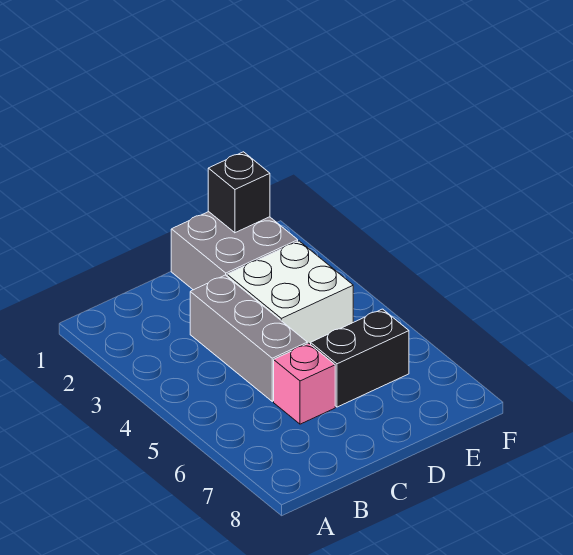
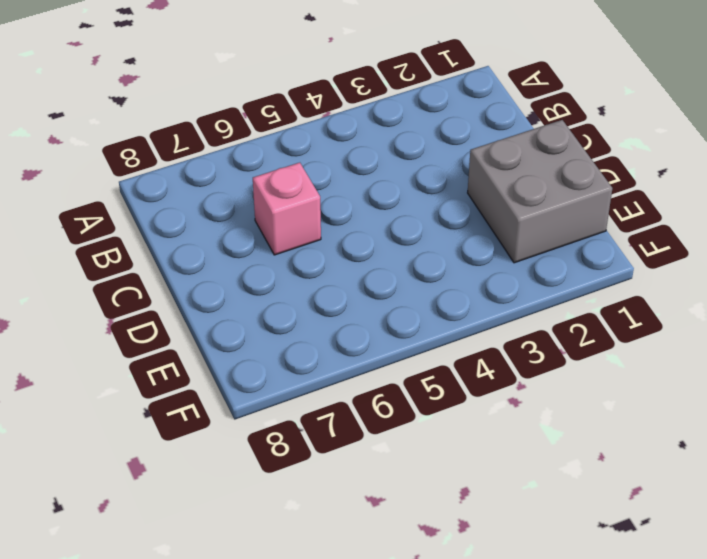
none -> grey 1x3 brick [190,275,307,401]
none -> white 2x2 brick [227,241,353,345]

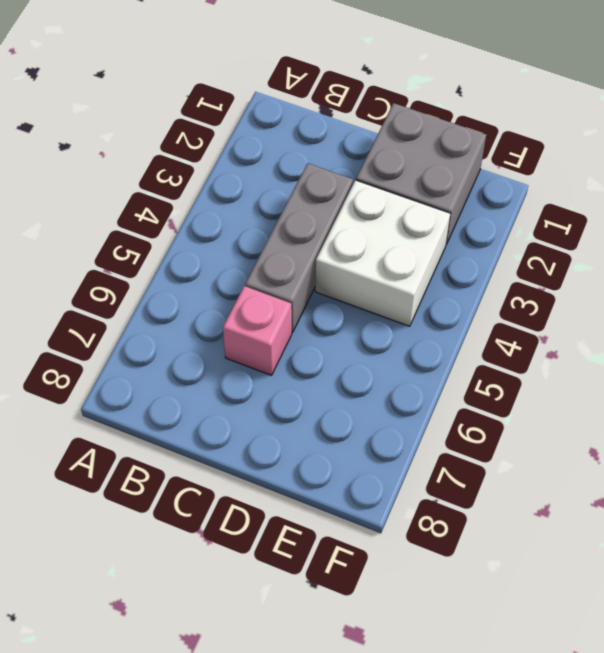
none -> black 1x2 brick [311,309,409,407]
none -> black 1x1 brick [208,152,270,233]

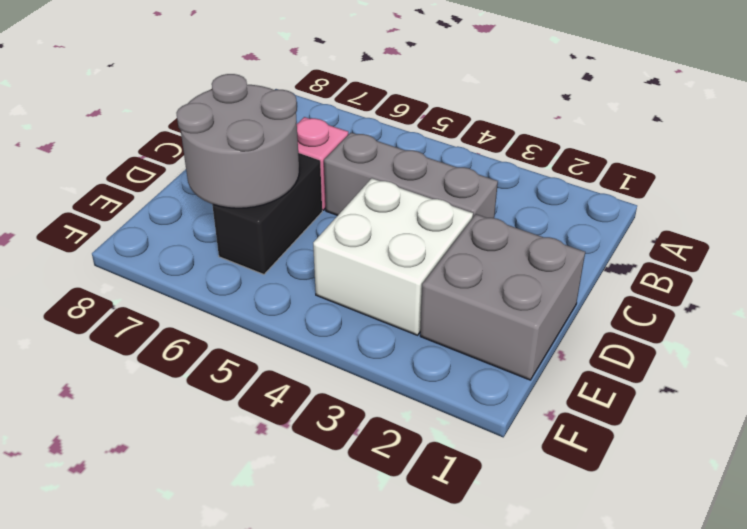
grey 2x2 round brick [177,74,299,208] -> none
none -> black 1x1 brick [208,152,270,233]

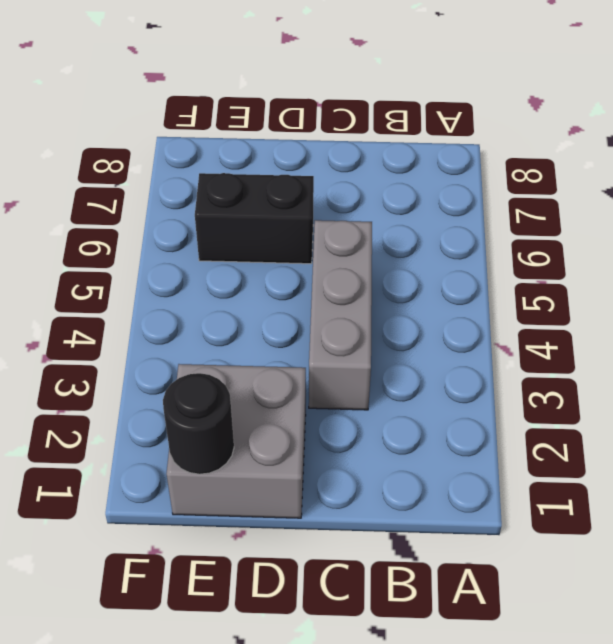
black 1x1 round brick [163,373,234,474] -> black 1x1 brick [208,152,270,233]
none -> pink 1x1 brick [274,343,335,424]
none -> white 2x2 brick [227,241,353,345]

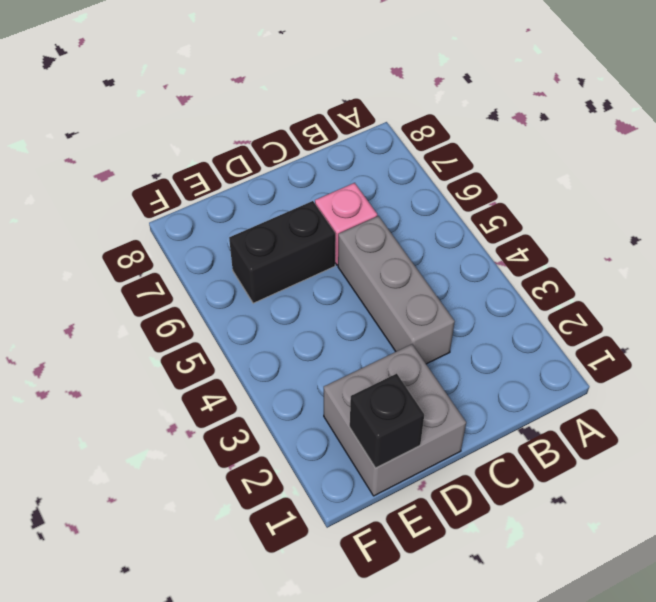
none -> white 2x2 brick [227,241,353,345]

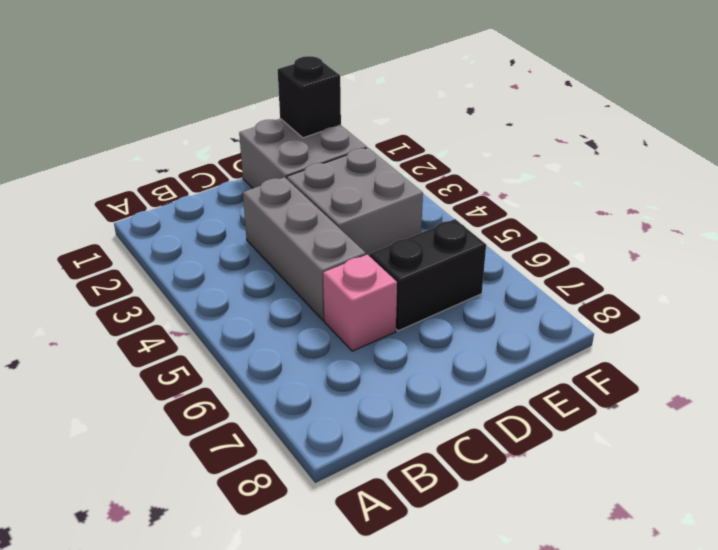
grey 2x2 brick [287,148,423,256] -> white 2x2 brick [227,241,353,345]

